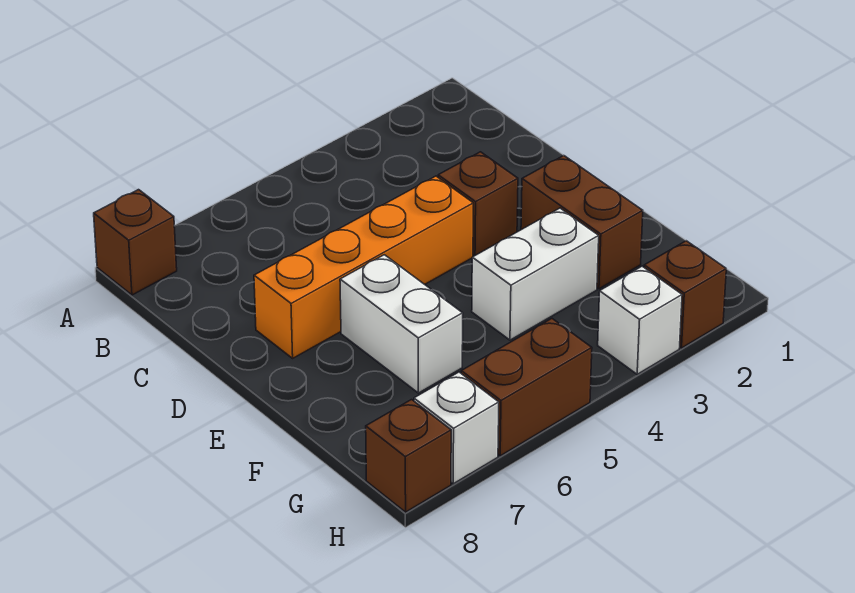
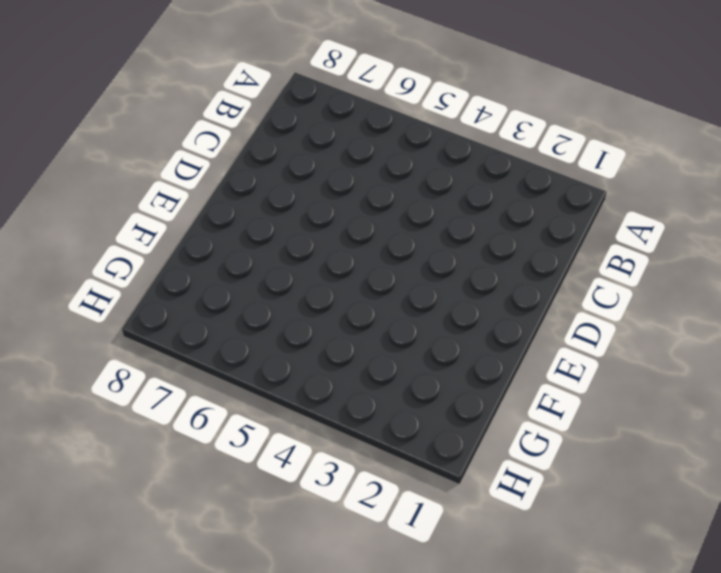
none -> brown 1x1 brick [94,190,177,295]
none -> brown 1x1 brick [438,152,518,256]

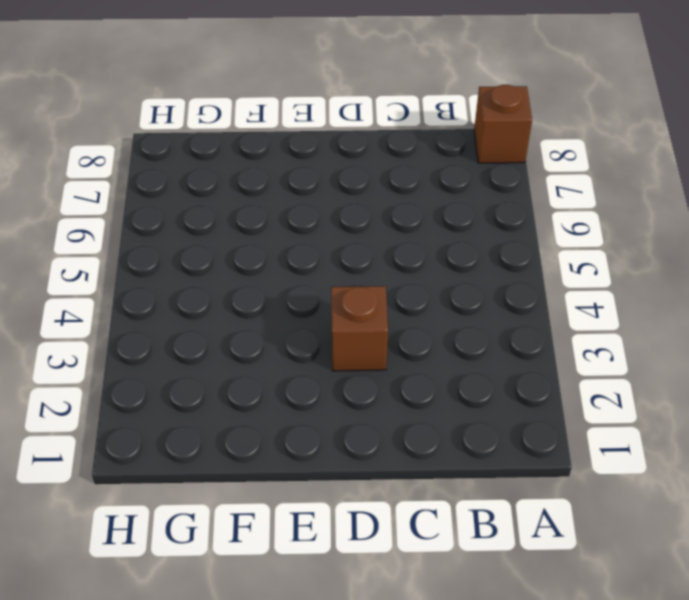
none -> orange 1x4 brick [254,176,473,358]
none -> brown 1x2 brick [521,155,643,289]

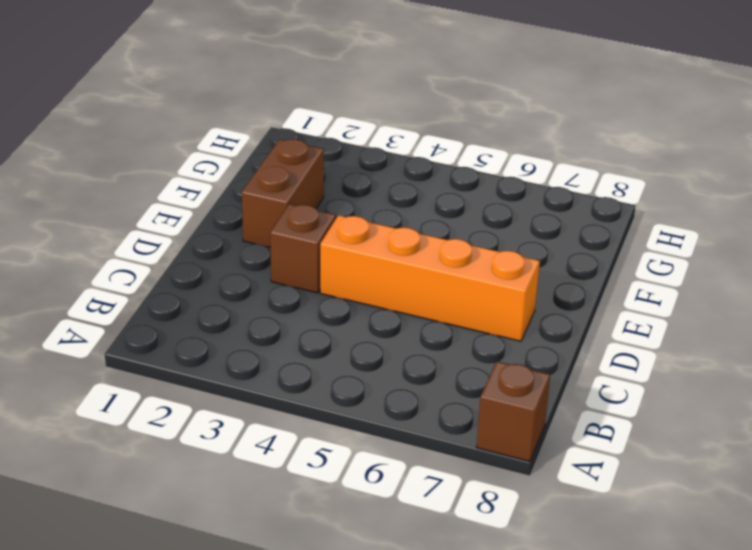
none -> white 1x2 brick [340,255,463,393]
none -> white 1x2 brick [472,208,599,340]

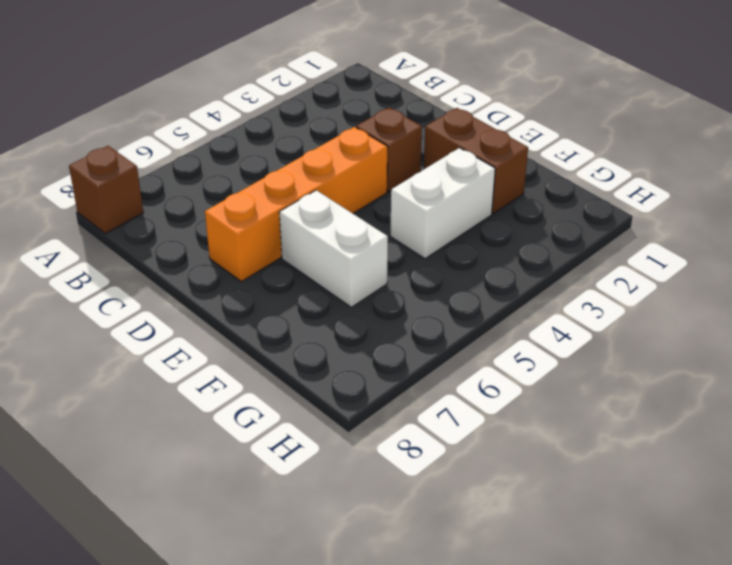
none -> brown 1x1 brick [644,241,726,348]
none -> white 1x1 brick [598,266,682,374]

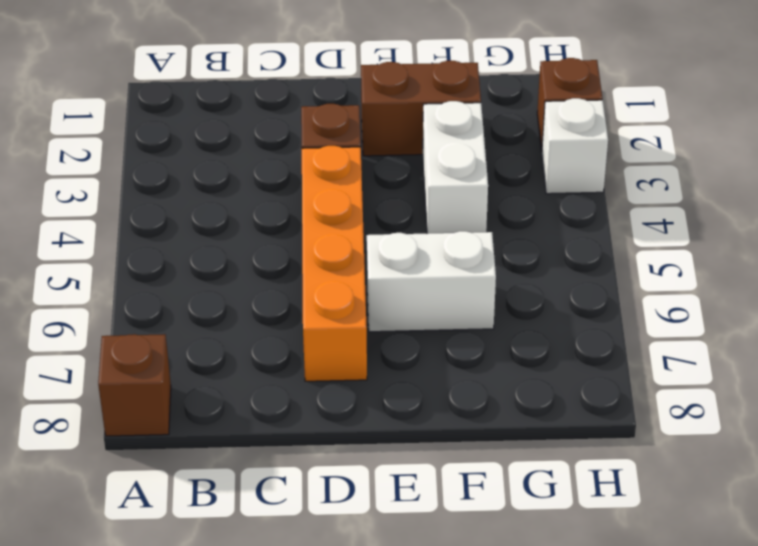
none -> brown 1x2 brick [461,319,592,456]
none -> white 1x1 brick [414,372,499,484]

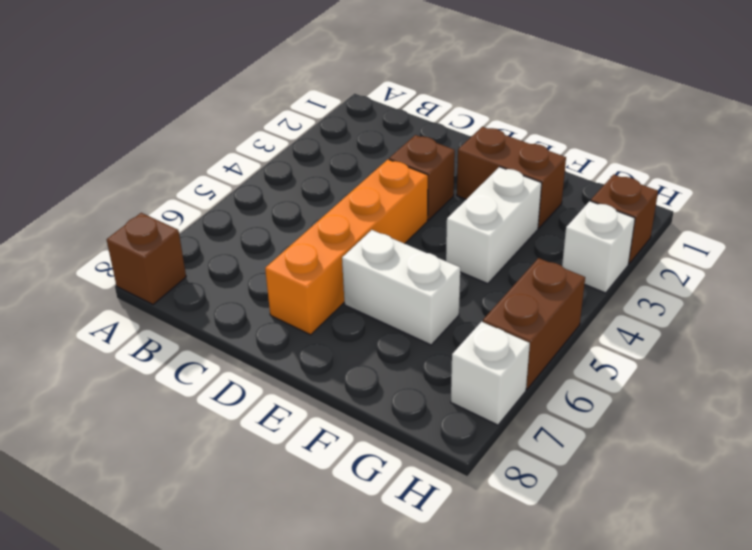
none -> brown 1x1 brick [366,400,451,512]

